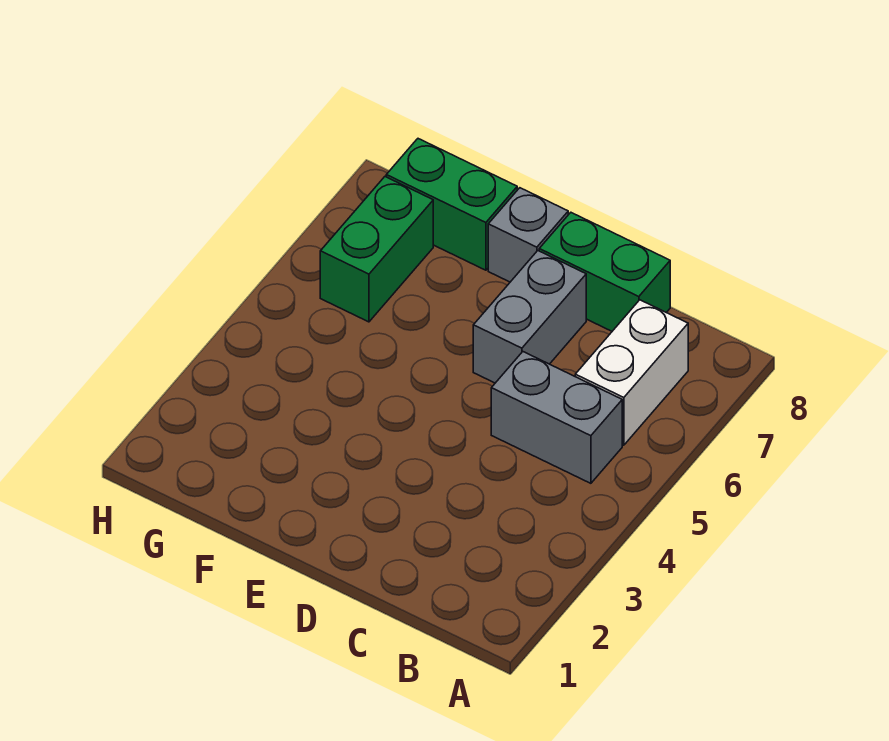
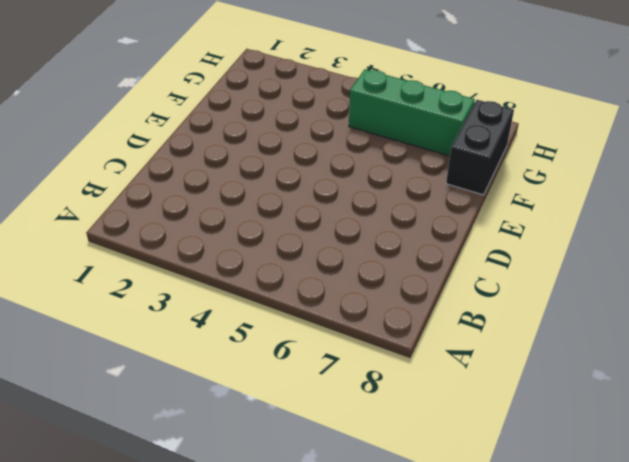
black 1x2 brick [446,100,514,195] -> green 1x2 brick [386,139,517,270]
green 1x3 brick [349,69,475,156] -> green 1x2 brick [320,177,433,322]
none -> grey 1x2 brick [491,352,622,483]
none -> white 1x2 brick [575,300,688,445]

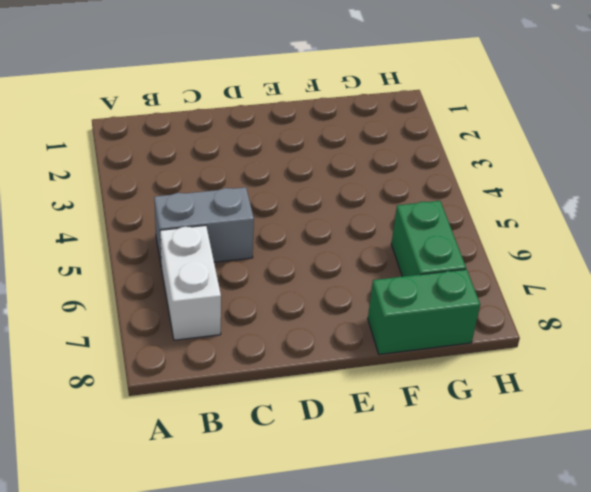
none -> green 1x2 brick [539,213,670,331]
none -> grey 1x2 brick [473,251,586,383]

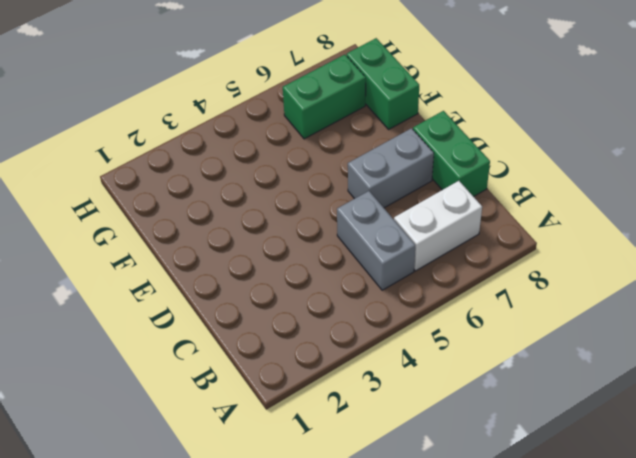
none -> grey 1x1 brick [488,188,568,282]

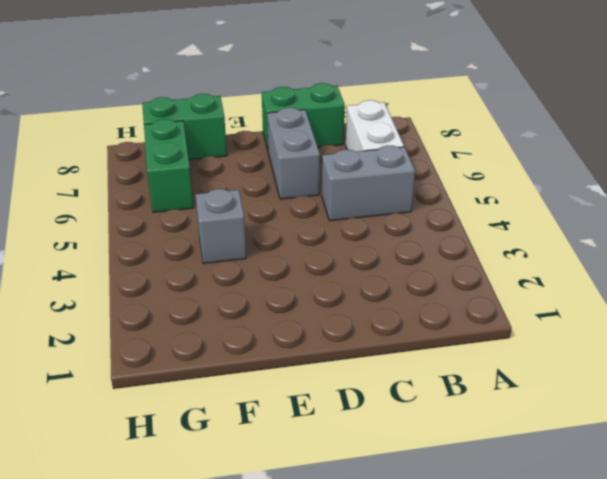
grey 1x1 brick [195,189,246,263] -> grey 1x1 brick moved to [488,188,568,282]

